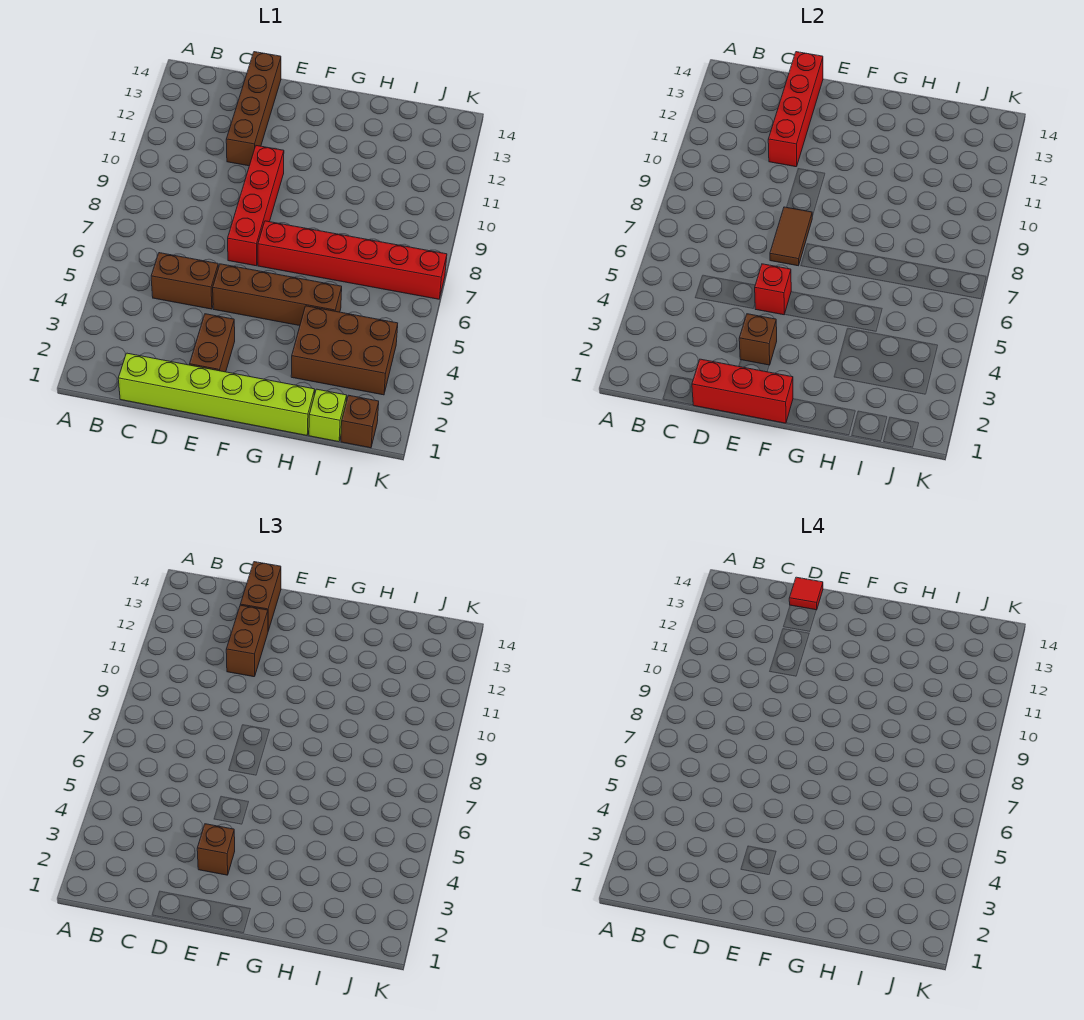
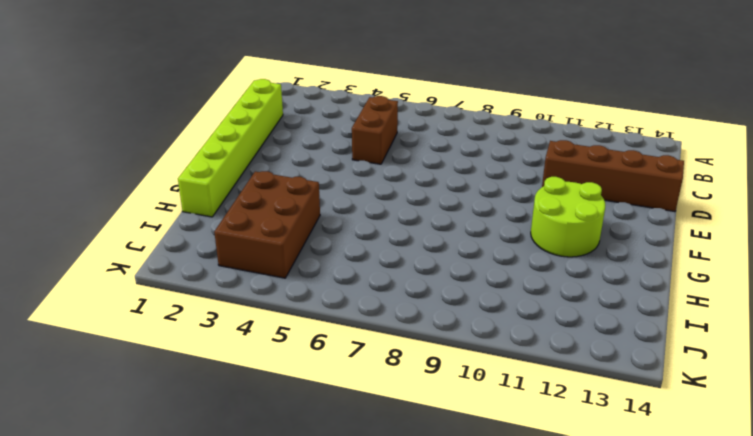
lime 2x2 round brick [531,177,605,257] -> none
none -> brown 1x2 brick [190,314,235,372]
none -> brown 1x4 brick [213,264,342,326]
none -> red 1x4 brick [228,146,284,266]

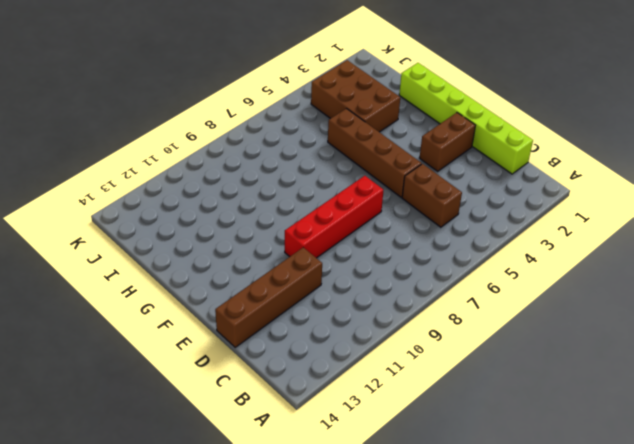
none -> red 1x6 brick [258,221,447,299]
none -> lime 1x1 brick [309,389,347,442]
none -> brown 1x1 brick [341,395,379,448]

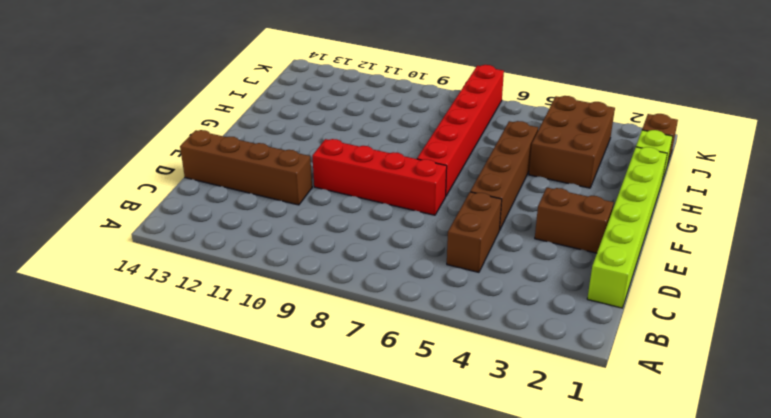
none -> red 1x3 brick [692,359,793,423]
none -> red 1x4 brick [768,52,823,167]
none -> brown 1x1 brick [739,314,777,365]

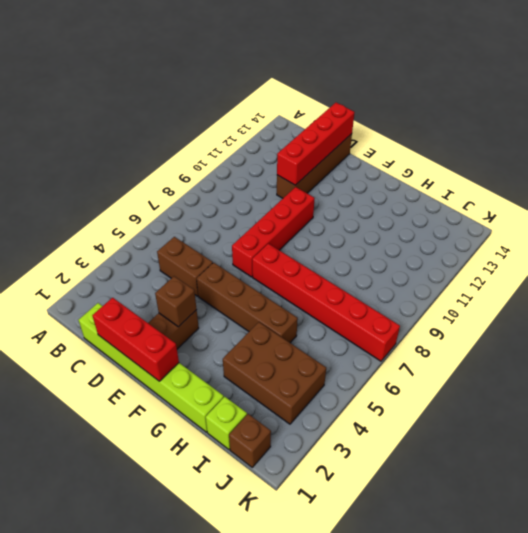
none -> red 1x1 brick [755,264,791,315]
none -> brown 1x2 tile [770,207,812,266]
none -> brown 1x2 brick [226,605,268,677]

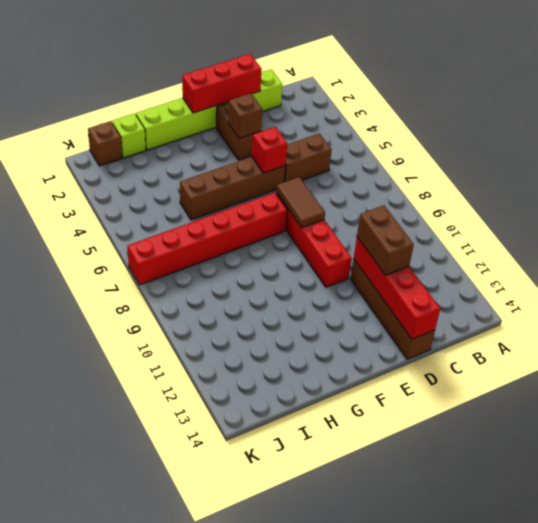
none -> brown 2x3 brick [291,306,398,395]
none -> brown 1x2 brick [240,562,281,631]
none -> brown 1x1 brick [197,824,235,875]

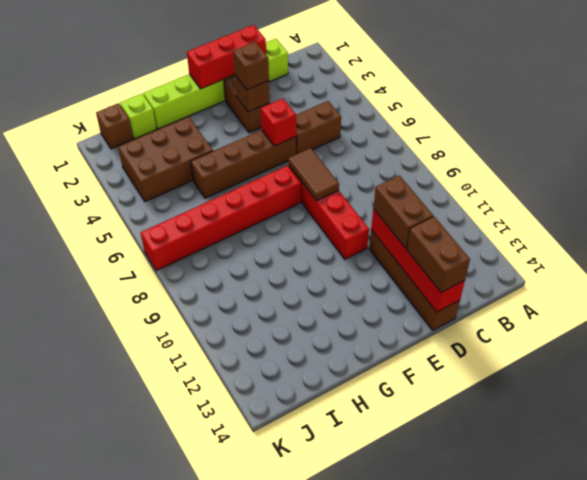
none -> red 1x1 tile [789,577,823,610]

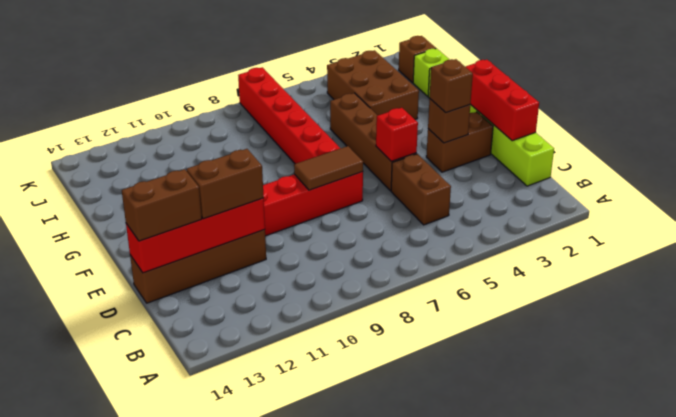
none -> red 1x1 tile [789,577,823,610]

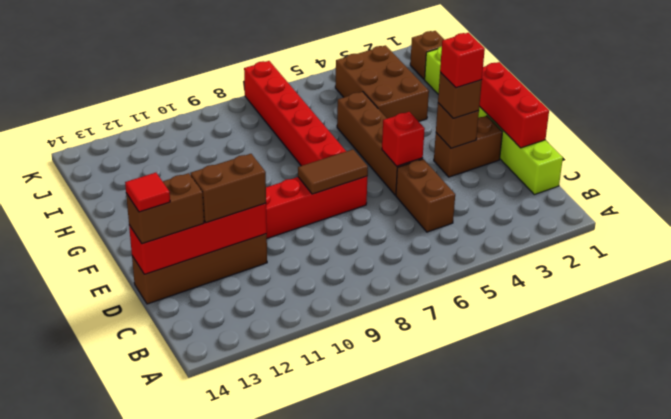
red 1x1 brick [440,33,485,88] -> none

